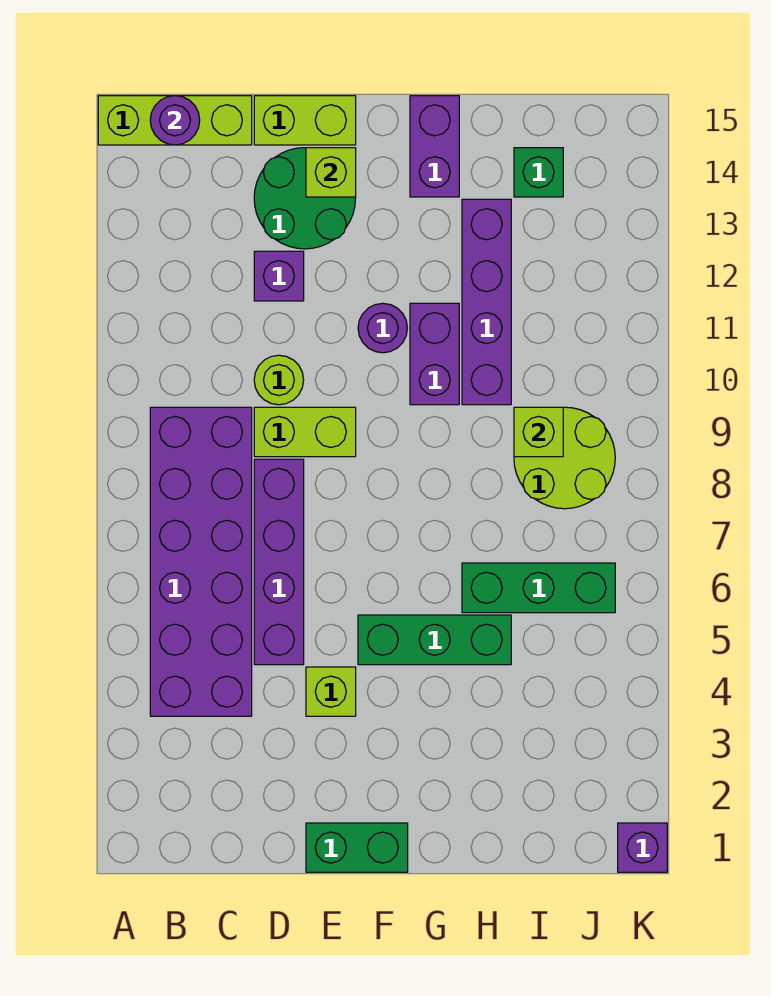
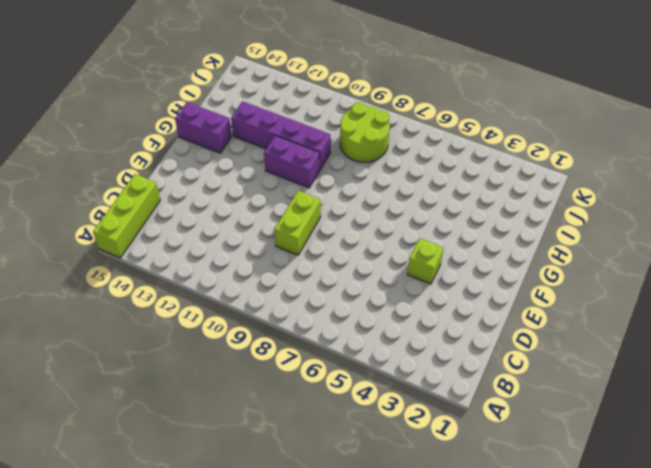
none -> purple 2x6 brick [150,407,252,716]
none -> purple 1x4 brick [254,459,304,665]
none -> lime 1x1 round brick [254,355,304,405]

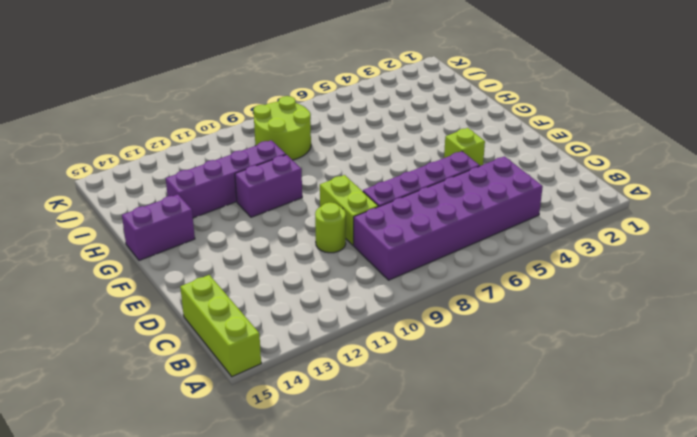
none -> purple 1x1 brick [254,251,304,301]
none -> green 2x2 round brick [254,148,356,249]
none -> lime 1x2 brick [254,96,356,145]

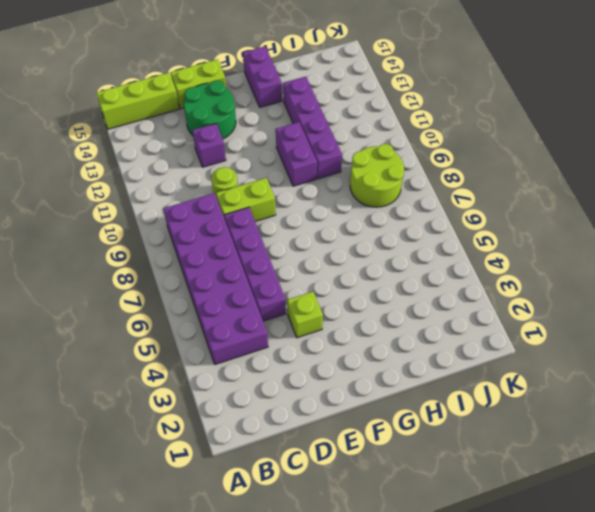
none -> green 1x2 brick [306,823,408,872]
none -> green 1x3 brick [358,615,511,665]
none -> purple 1x1 round brick [358,303,407,353]

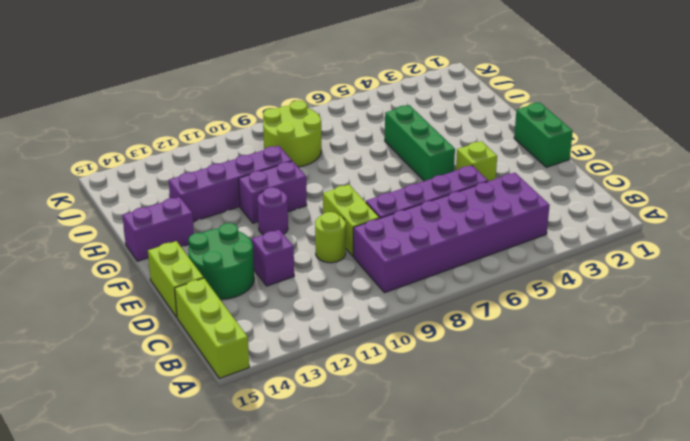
none -> green 1x3 brick [462,563,615,613]
none -> green 1x1 brick [514,148,563,197]
none -> purple 1x1 brick [618,823,667,872]

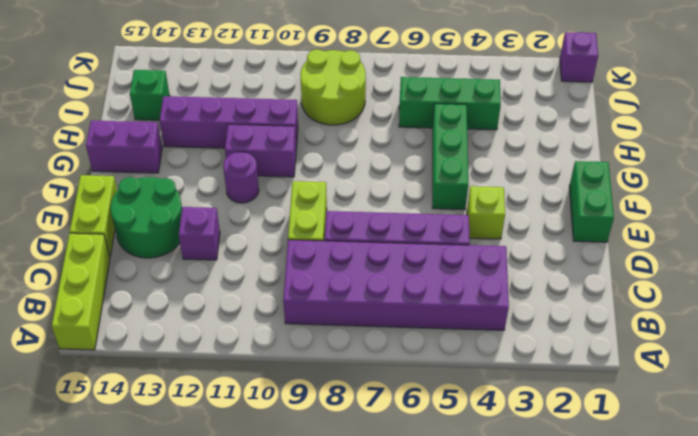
green 1x3 brick [399,77,501,130] -> green 1x3 brick turned to [462,563,615,613]
none -> lime 1x1 round brick [254,355,304,405]
none -> purple 1x1 round brick [150,96,200,145]
none -> lime 1x1 brick [306,148,356,197]

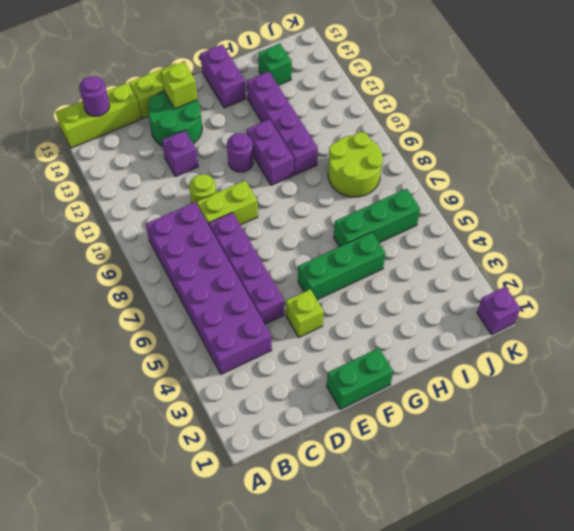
none -> lime 1x1 brick [514,407,563,457]

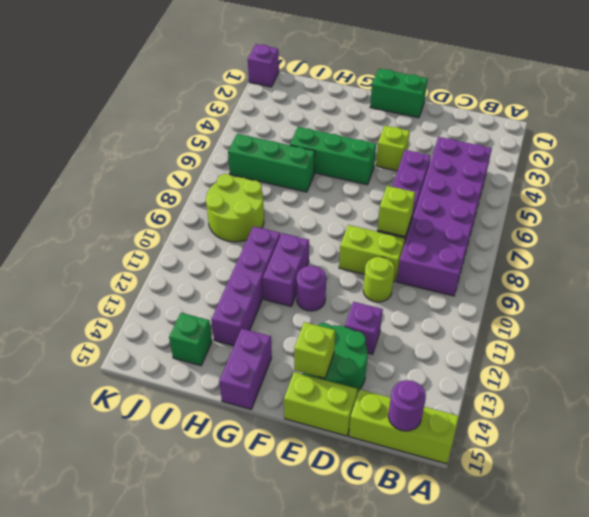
lime 1x1 brick [377,186,415,237] -> lime 1x1 brick moved to [514,407,563,457]

